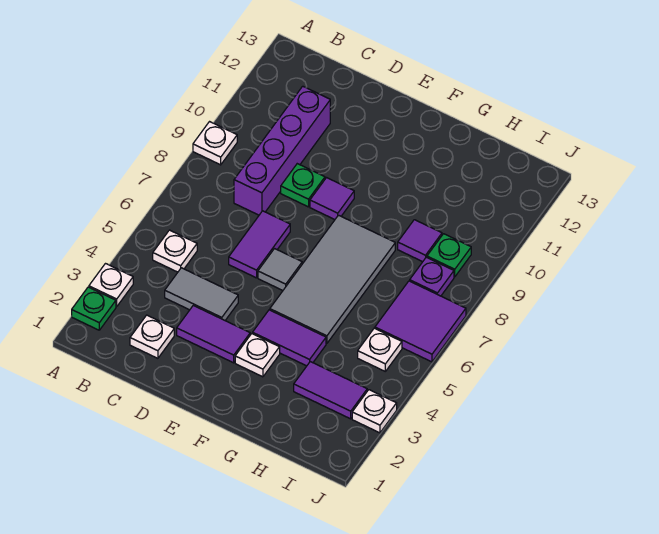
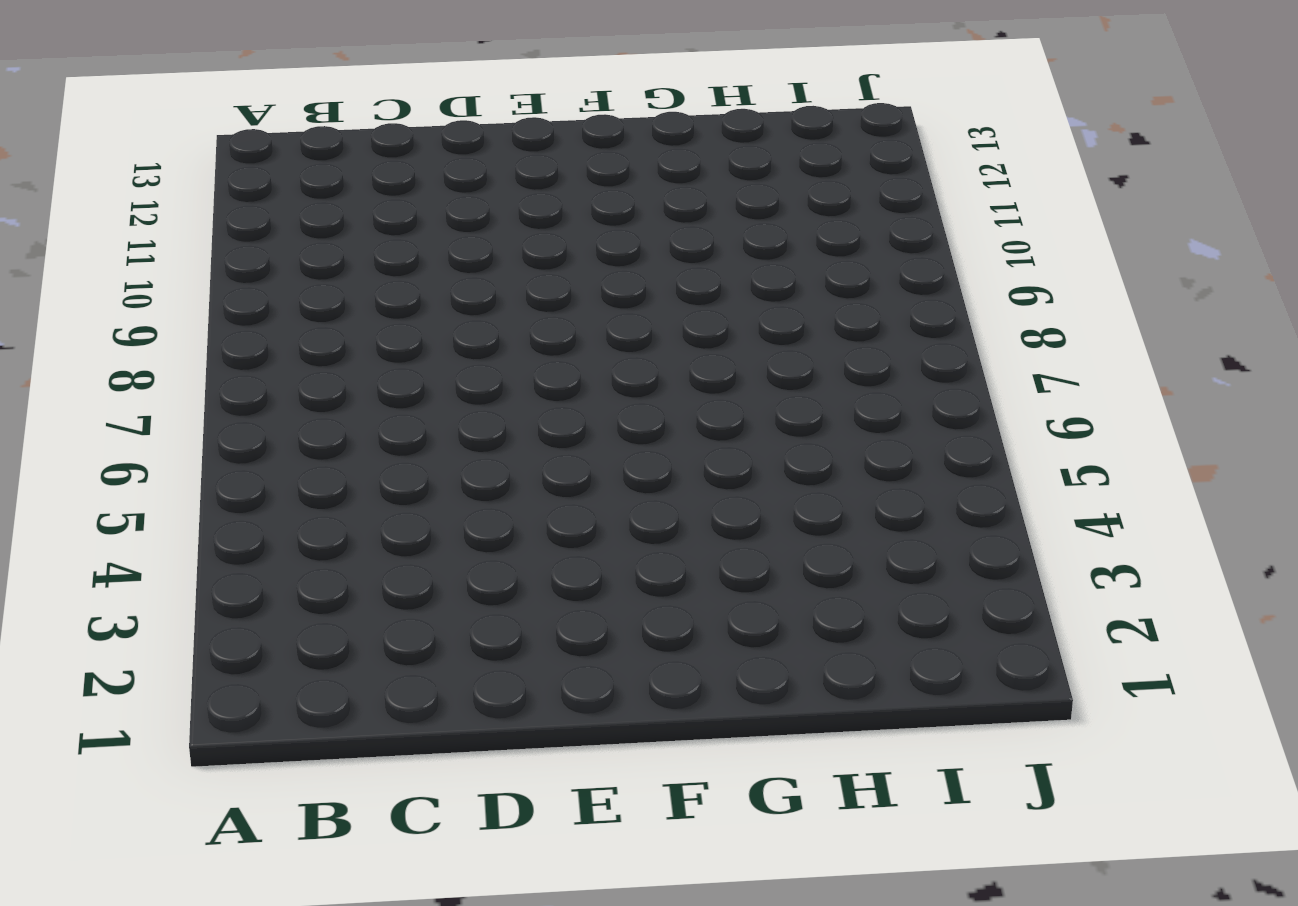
none -> green 1x1 plate [72,287,116,330]
none -> white 1x1 plate [89,264,133,307]
none -> white 1x1 plate [193,122,237,165]

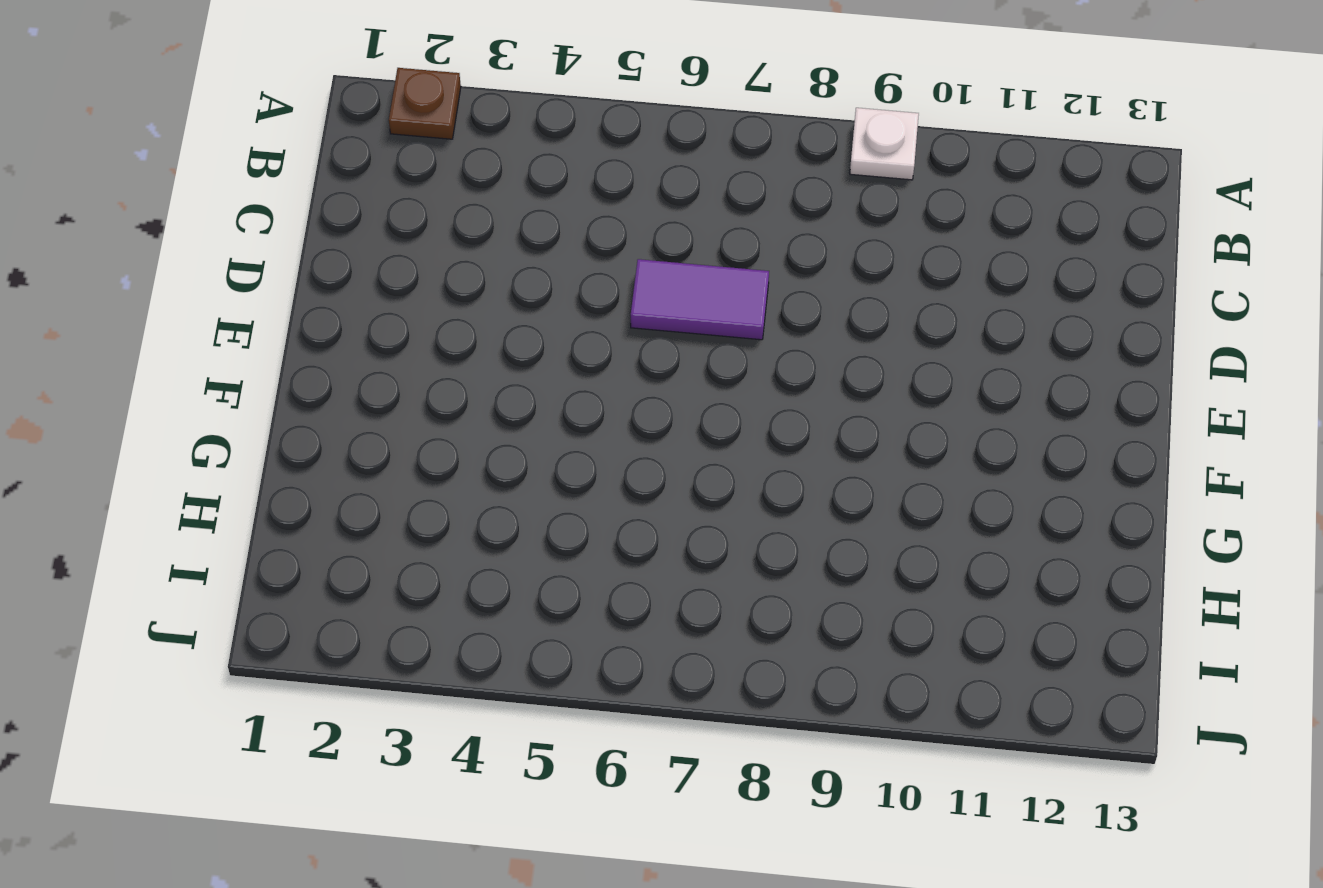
brown 1x1 plate [389,68,461,139] -> green 1x1 plate [72,287,116,330]
none -> white 1x1 plate [89,264,133,307]
none -> white 1x1 plate [153,230,197,272]
none -> white 1x1 plate [130,315,174,358]

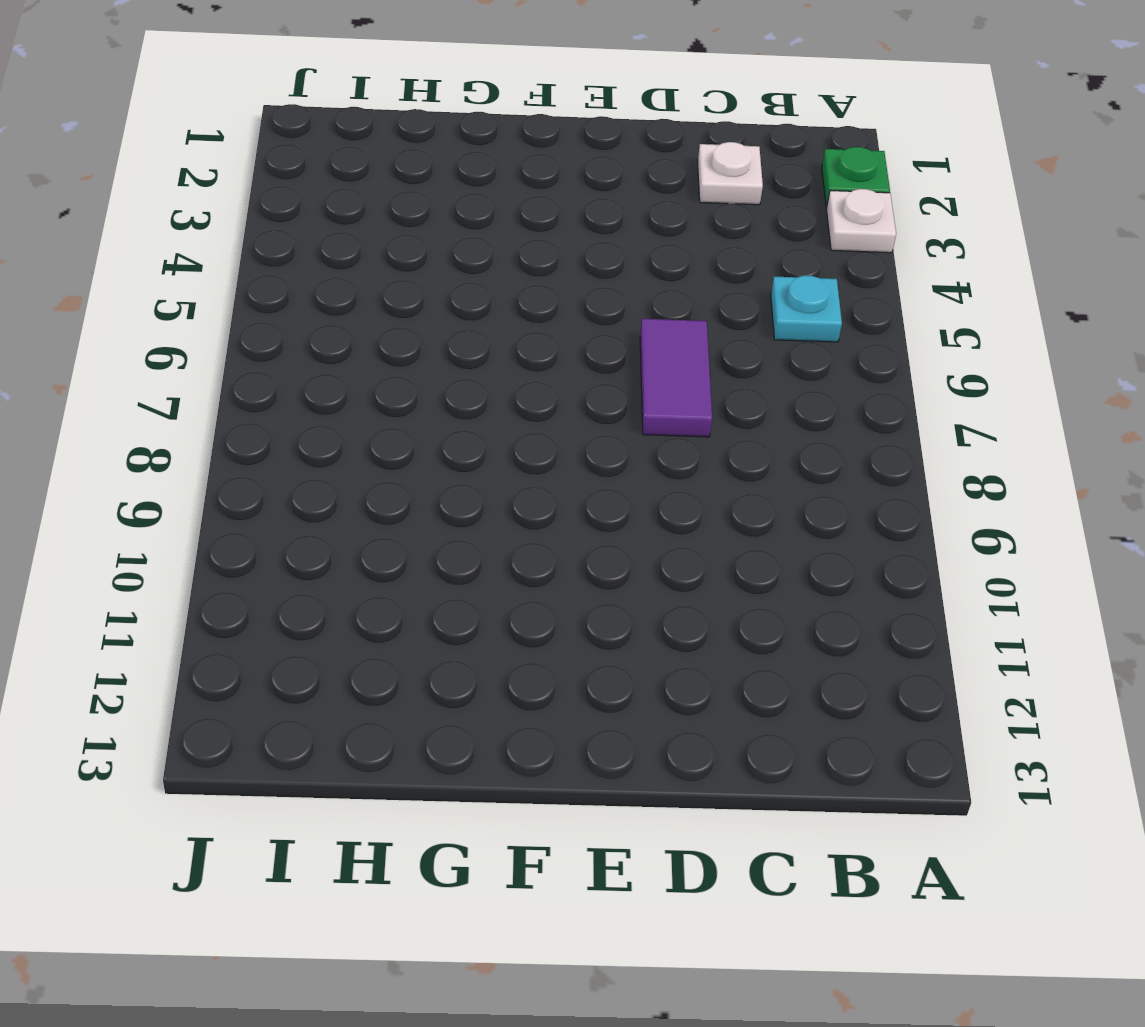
cyan 1x1 plate [771,275,842,342] -> white 1x1 plate [153,230,197,272]
none -> white 1x1 plate [193,122,237,165]
none -> grey 1x2 tile [165,268,238,320]
none -> purple 1x4 brick [234,86,330,215]

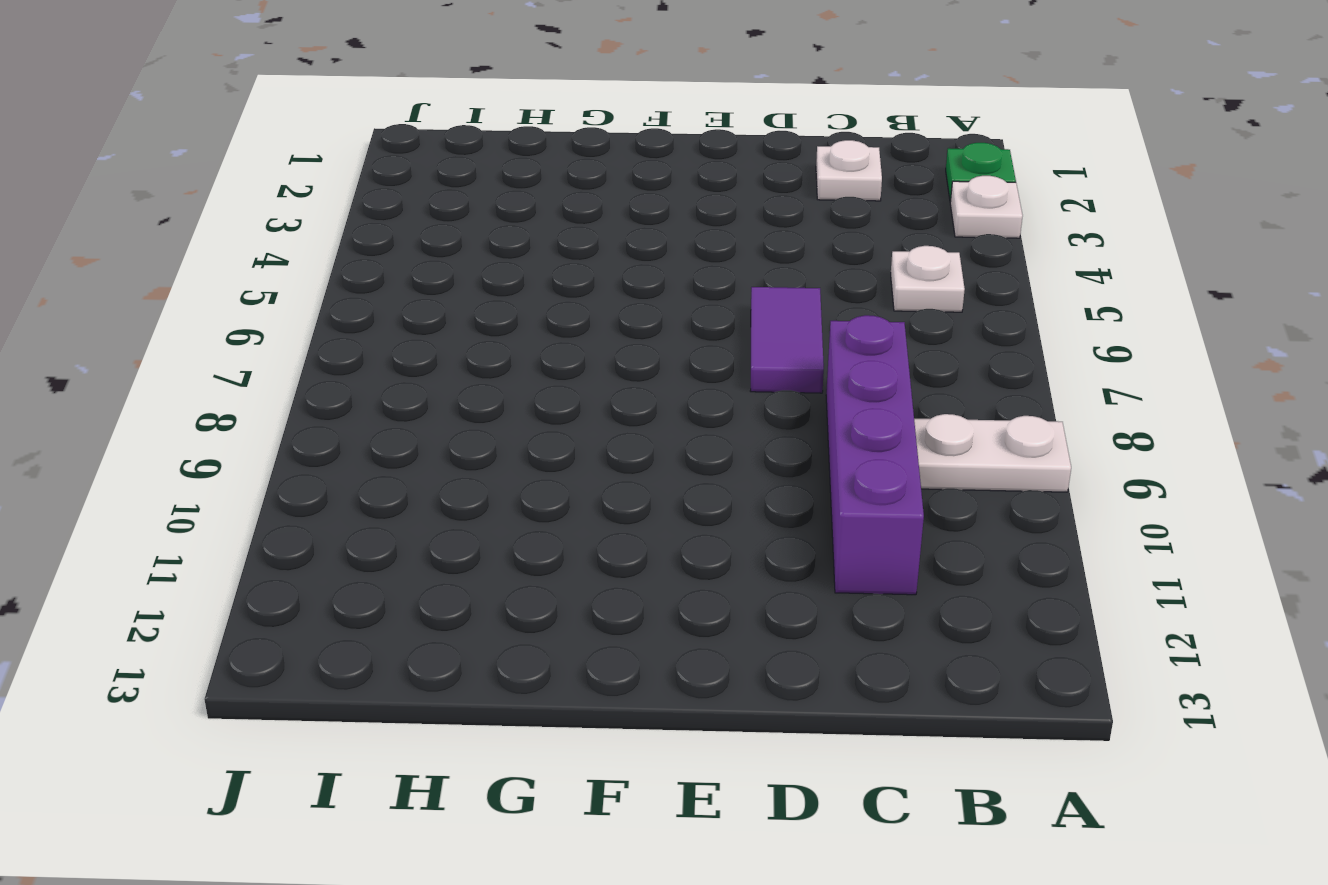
white 1x2 plate [914,414,1071,492] -> white 1x1 plate [193,122,237,165]
none -> grey 1x2 tile [165,268,238,320]
none -> purple 1x2 tile [177,306,250,363]
none -> green 1x1 plate [281,164,325,207]

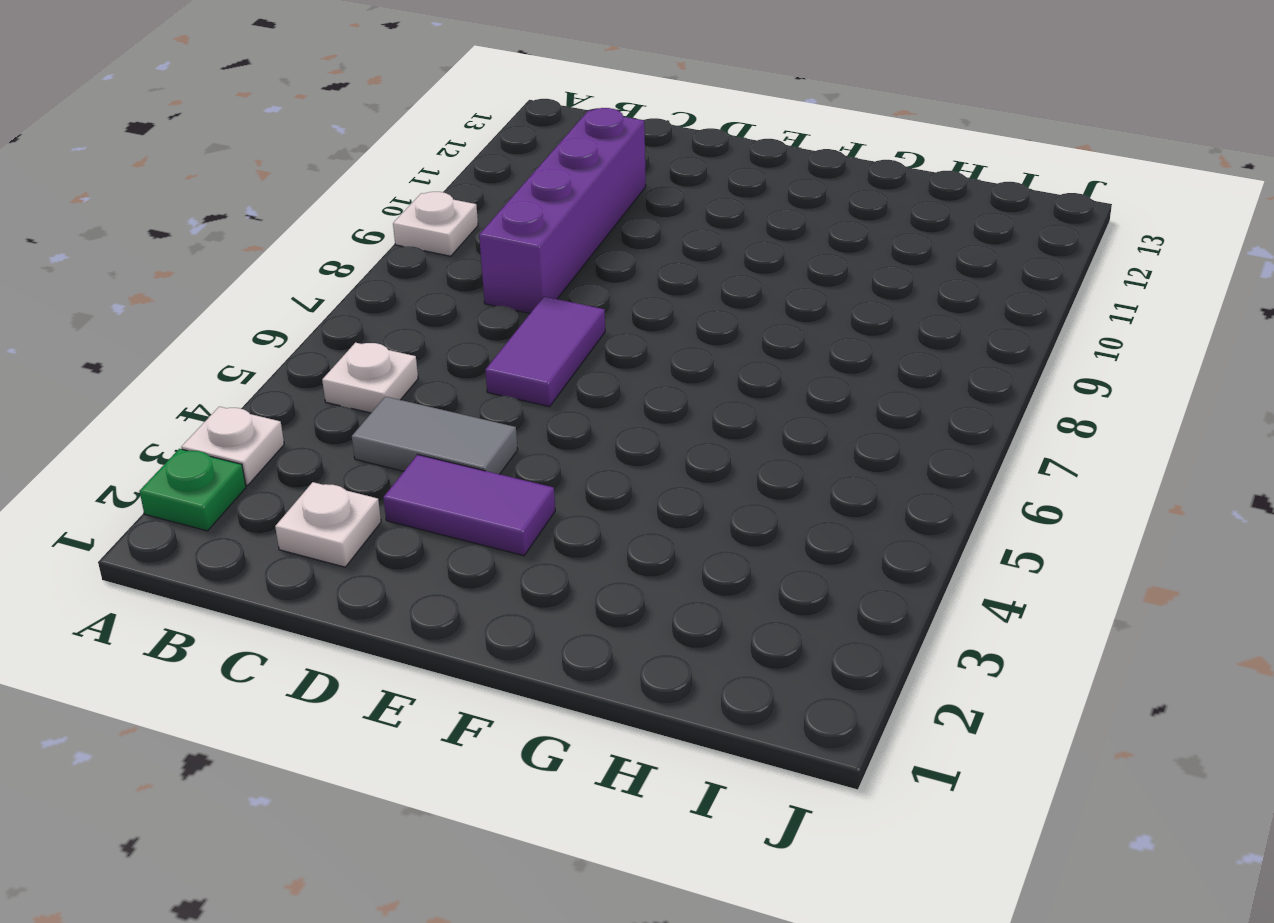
none -> green 1x1 plate [281,164,325,207]
none -> grey 1x1 tile [258,249,302,290]
none -> purple 1x1 tile [310,178,354,219]

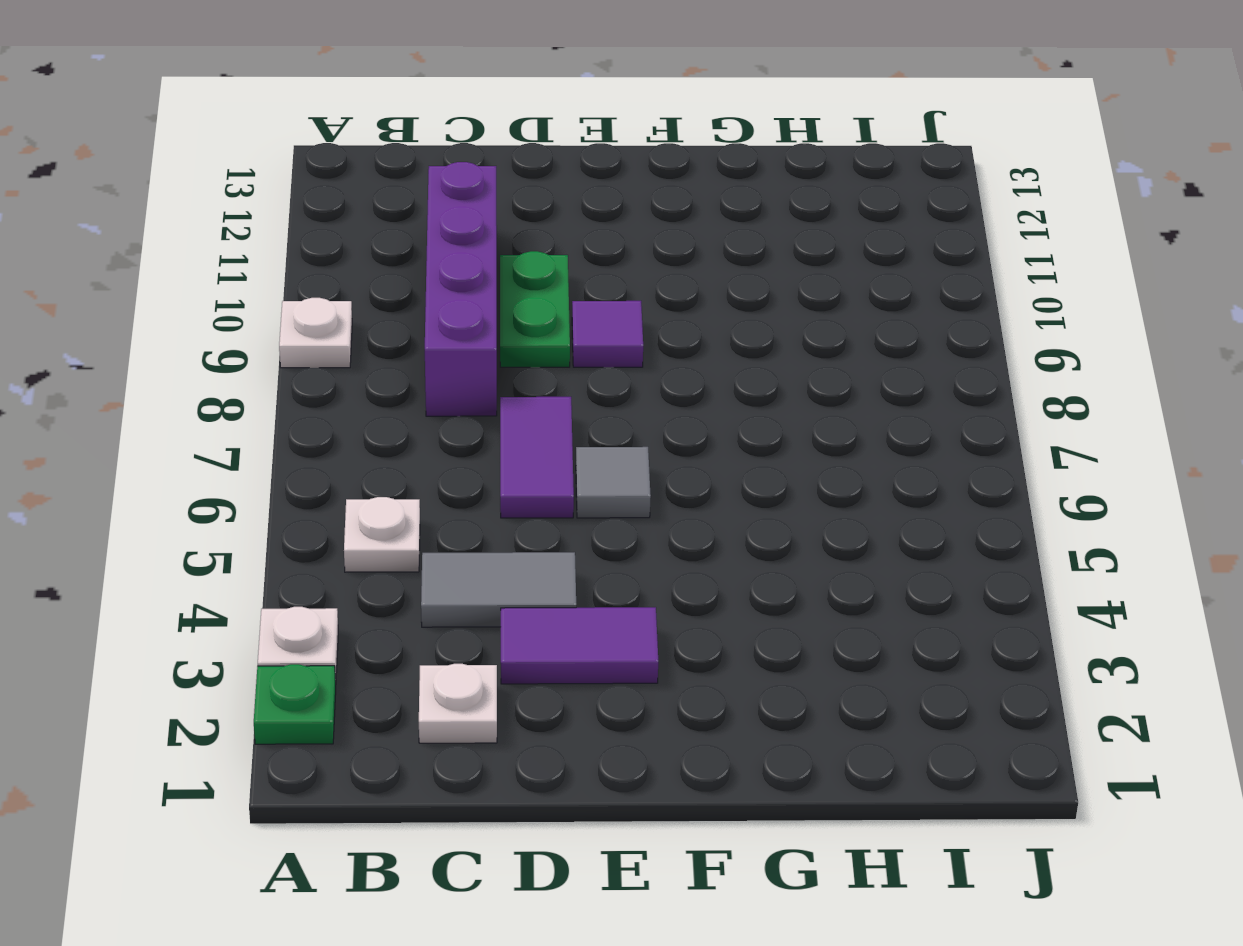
green 1x2 plate [500,251,570,367] -> green 1x1 plate [281,164,325,207]
none -> white 1x1 plate [235,334,280,377]
none -> purple 1x2 tile [253,310,326,366]
none -> grey 2x4 tile [270,215,395,344]

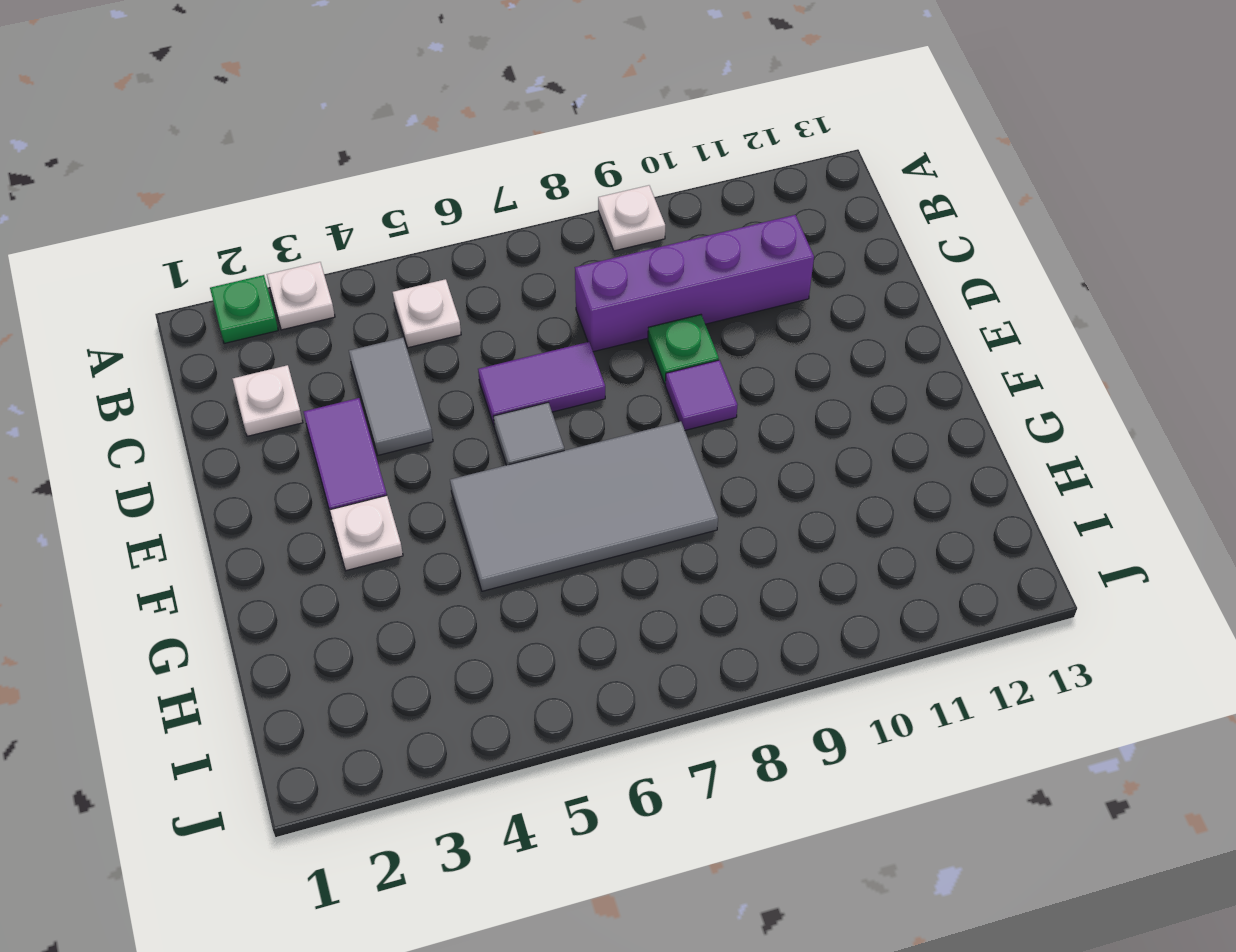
none -> purple 1x2 tile [253,310,326,366]
none -> purple 1x2 tile [294,362,367,419]
none -> purple 1x1 tile [398,220,442,262]

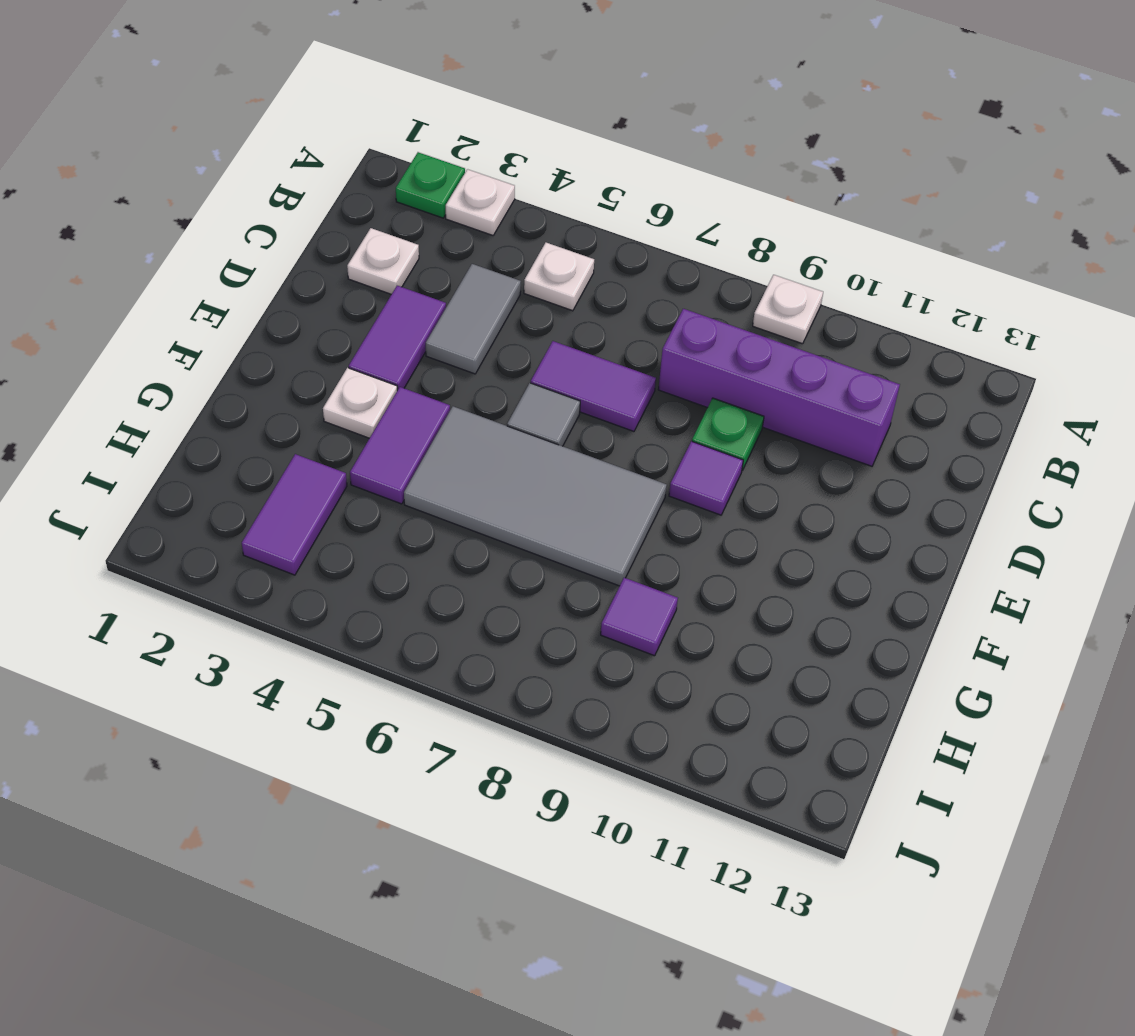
none -> white 1x1 plate [358,328,402,371]
none -> purple 2x2 tile [375,281,466,362]
none -> purple 1x1 plate [410,257,454,296]

